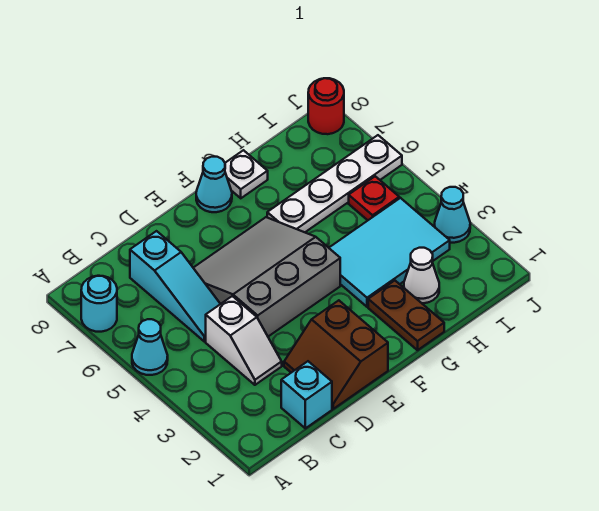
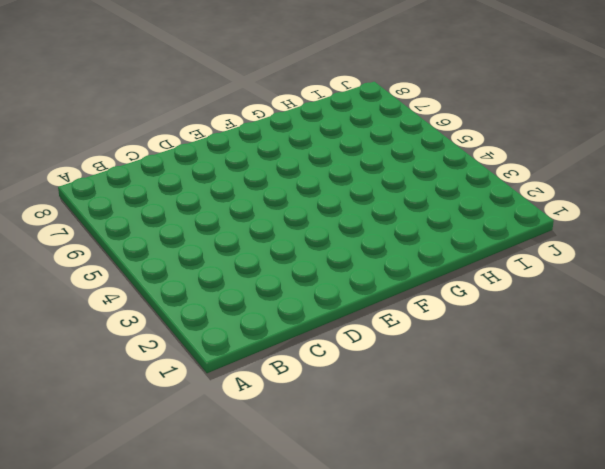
none -> cyan 1x1 cone [132,319,168,375]
none -> cyan 1x1 round brick [81,276,117,332]
none -> cyan 1x1 brick [281,361,332,428]

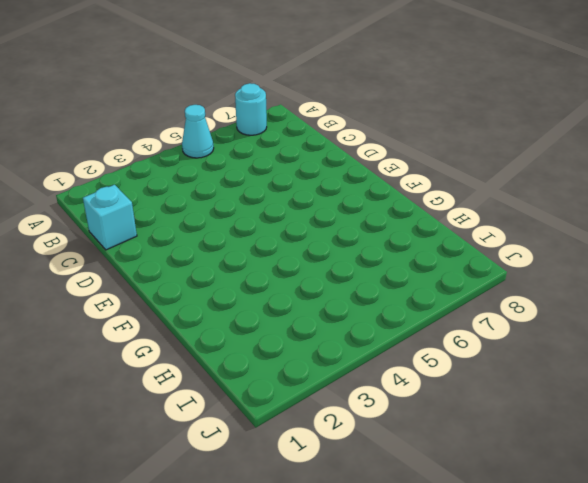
none -> white 1x2 slope [206,296,282,385]
none -> cyan 1x3 slope [130,231,220,342]
none -> brown 2x2 slope [284,300,388,409]

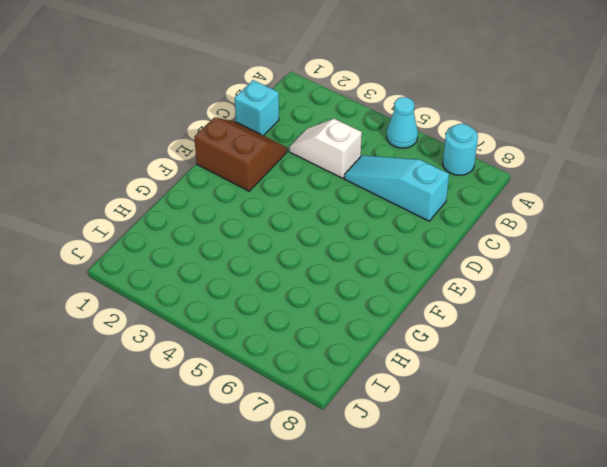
none -> grey 3x3 slope [194,217,340,336]
none -> cyan 1x1 cone [196,157,232,212]
none -> brown 1x2 plate [368,281,444,350]

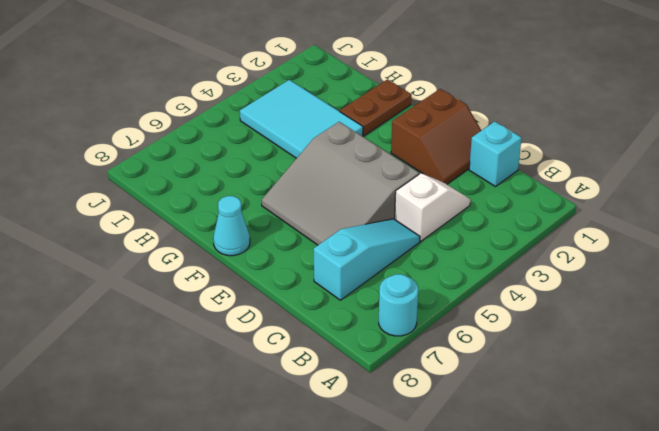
none -> cyan 1x1 cone [132,319,168,375]
none -> white 1x4 plate [267,135,402,232]
none -> white 1x1 plate [225,150,268,198]

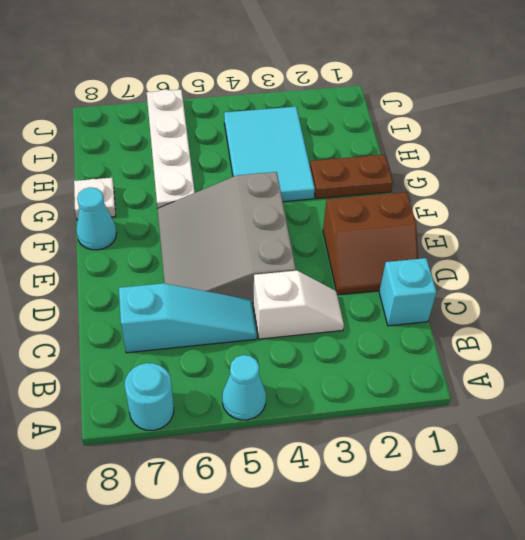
none -> white 1x1 cone [404,248,439,303]
none -> red 1x1 plate [349,176,399,220]
none -> cyan 1x1 cone [435,187,470,243]

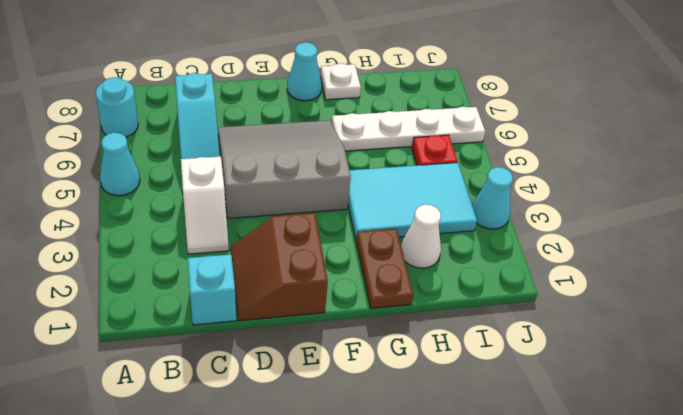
none -> red 1x1 round brick [308,78,344,134]

